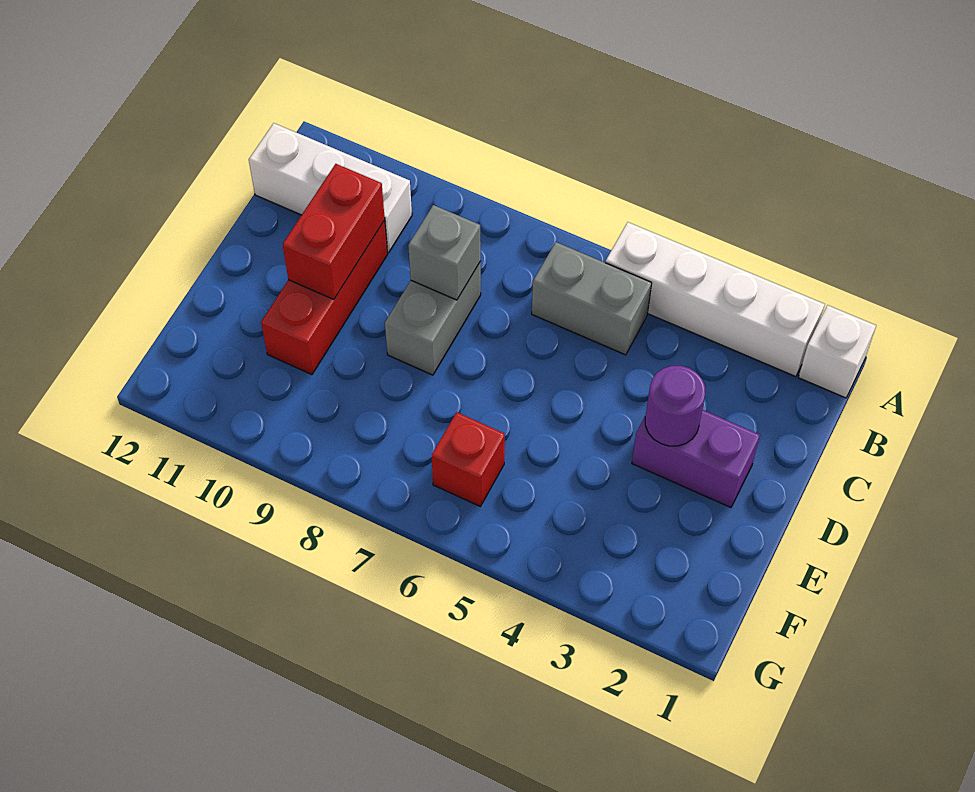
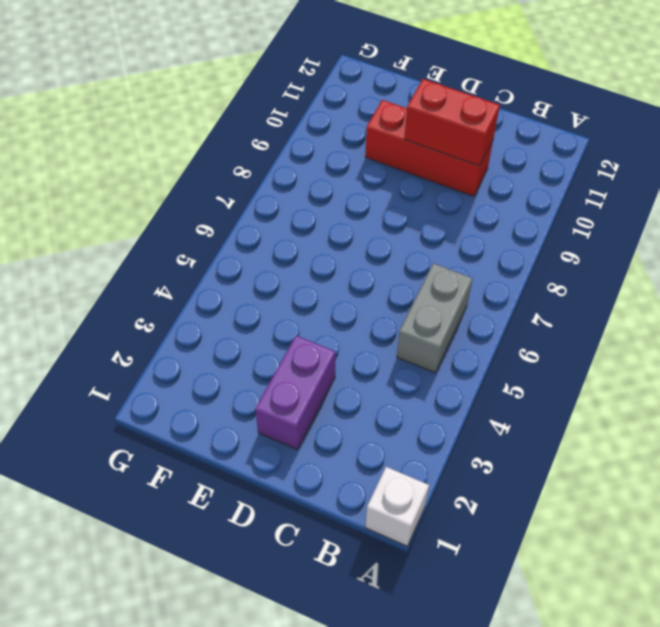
none -> white 1x4 brick [606,222,825,377]
none -> white 1x3 brick [249,123,412,252]

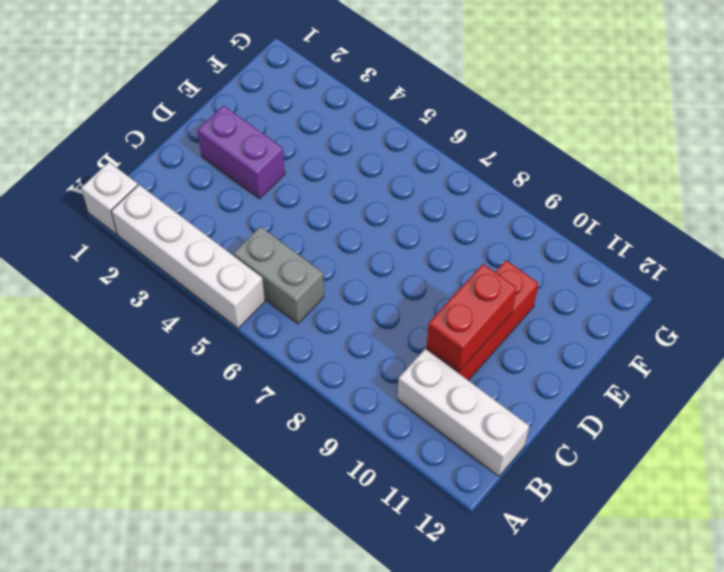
none -> grey 1x2 brick [385,261,481,375]
none -> red 1x1 brick [432,412,505,506]

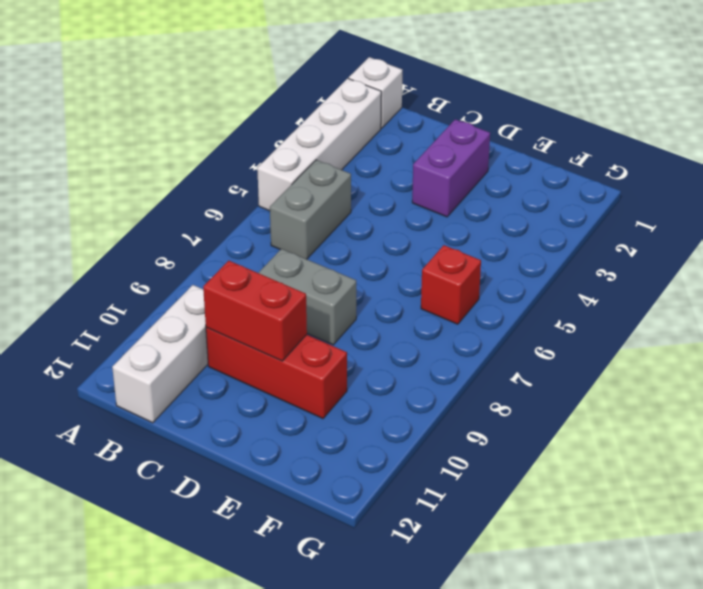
none -> grey 1x1 brick [408,205,481,300]
none -> purple 1x1 round brick [645,366,706,446]

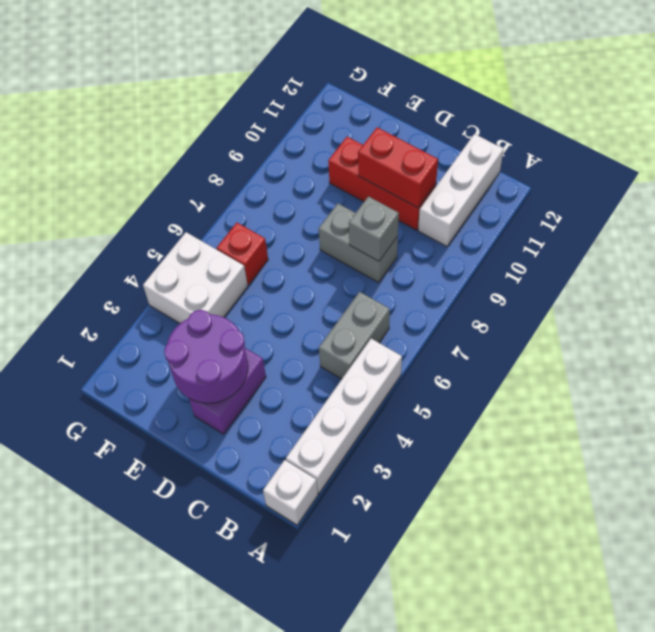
purple 2x2 round brick [164,310,248,403] -> purple 1x1 round brick [645,366,706,446]
white 2x2 brick [143,232,248,323] -> none

